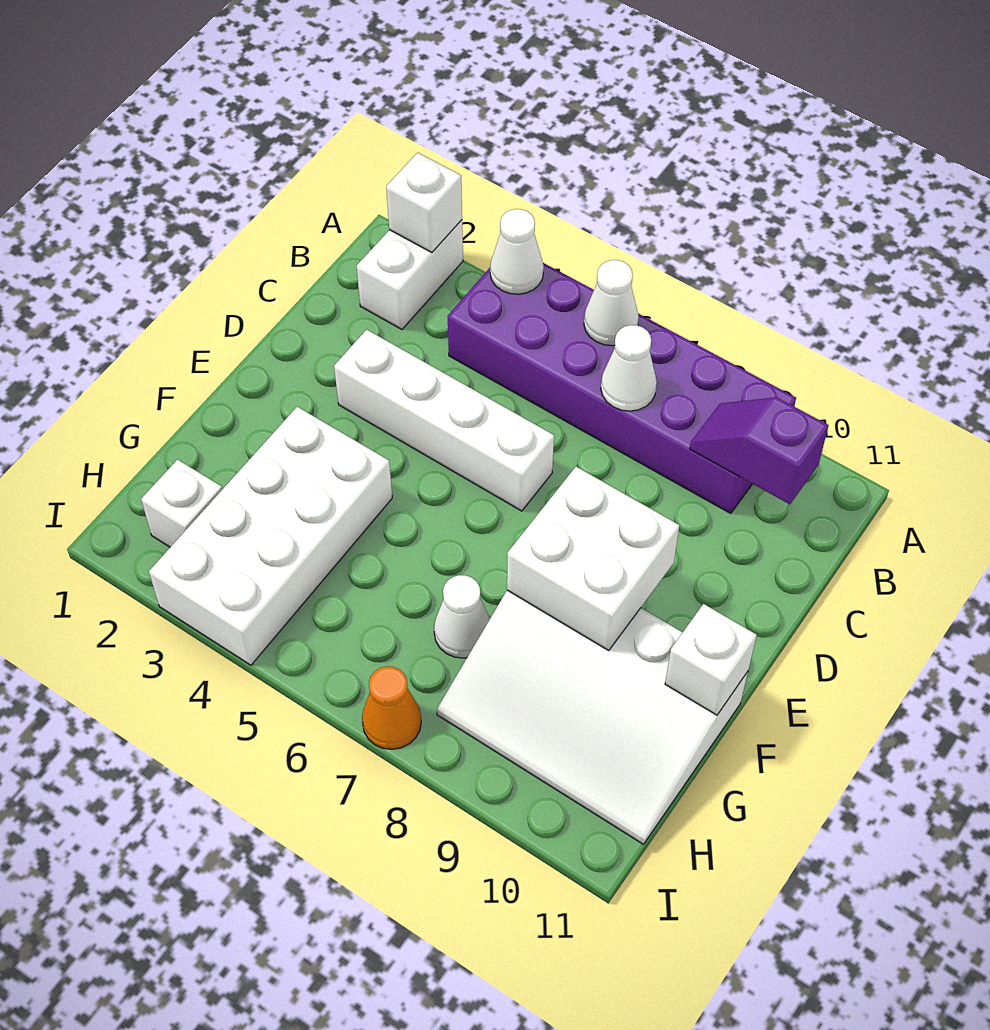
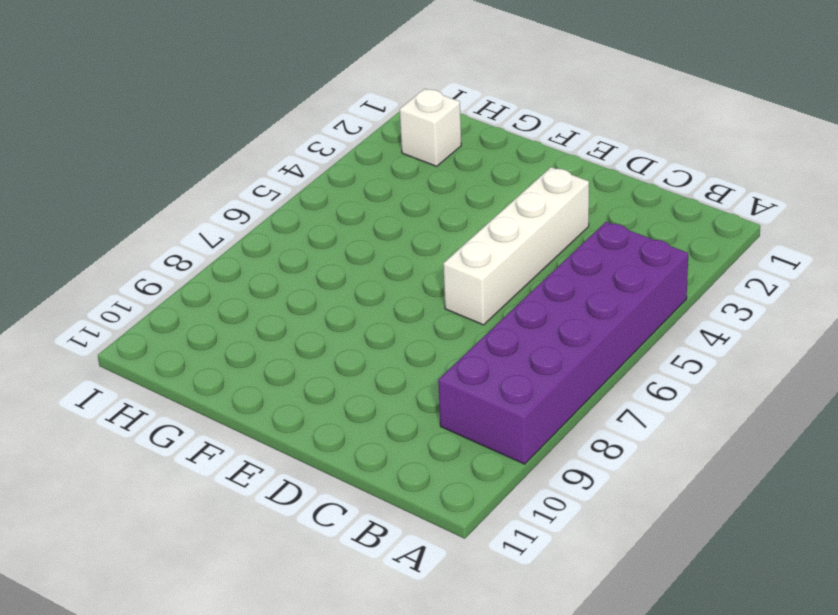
none -> white 1x2 brick [357,220,463,329]
none -> white 2x4 brick [149,407,392,665]
none -> white 3x4 slope [437,590,748,844]

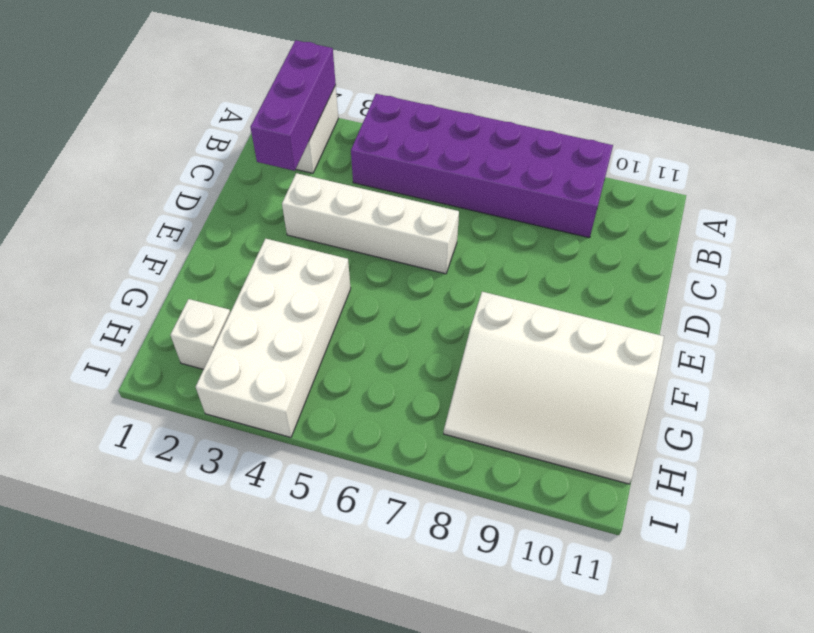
purple 1x3 brick [250,40,336,171] -> white 1x1 brick [386,153,462,253]
none -> white 1x1 cone [434,575,490,658]
none -> orange 1x1 cone [362,666,421,749]
none -> white 1x1 cone [490,209,544,294]

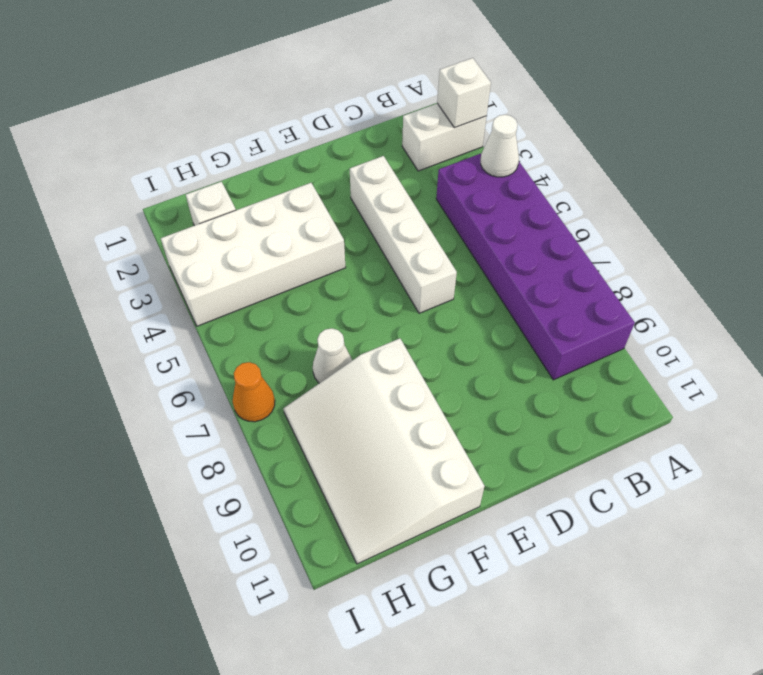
none -> white 1x1 cone [584,260,639,346]
none -> white 1x1 cone [601,325,657,411]
none -> purple 1x2 slope [690,397,829,504]

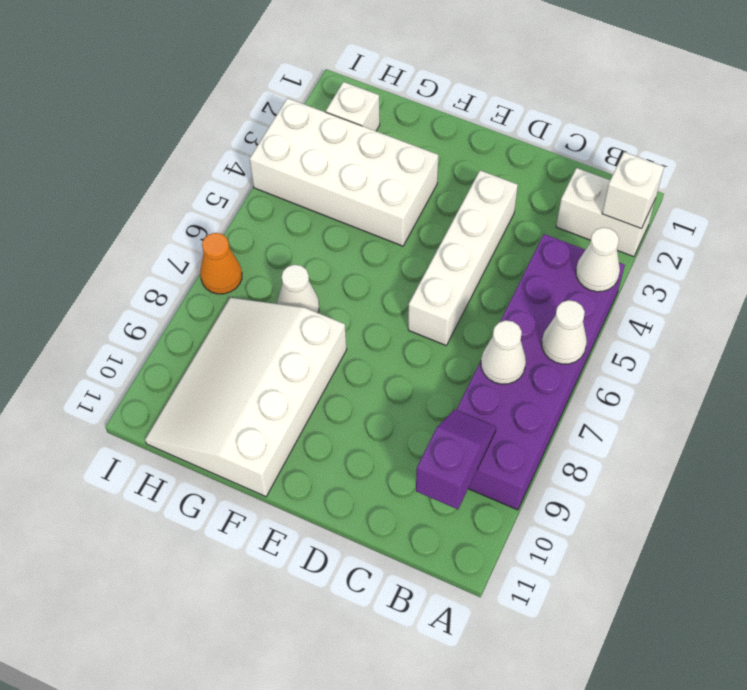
none -> white 2x2 brick [507,467,679,651]
none -> white 1x1 brick [665,604,757,715]

